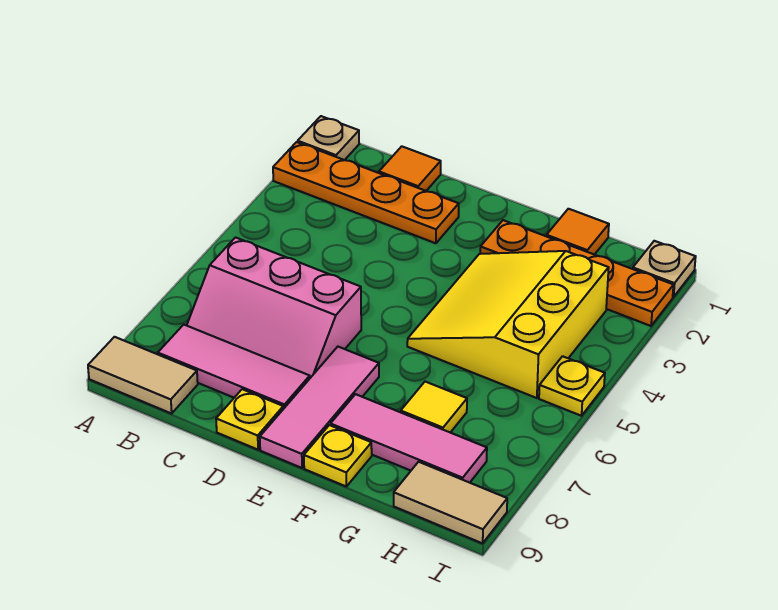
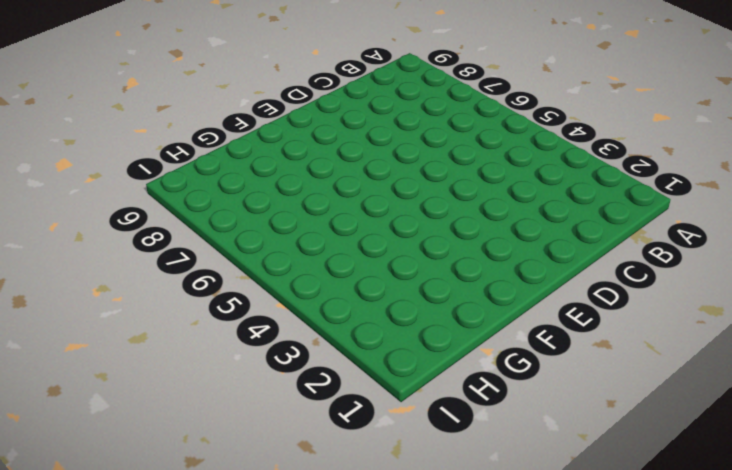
none -> tan 1x1 plate [298,116,359,160]
none -> orange 1x4 plate [273,142,459,243]
none -> tan 1x2 tile [88,337,198,414]

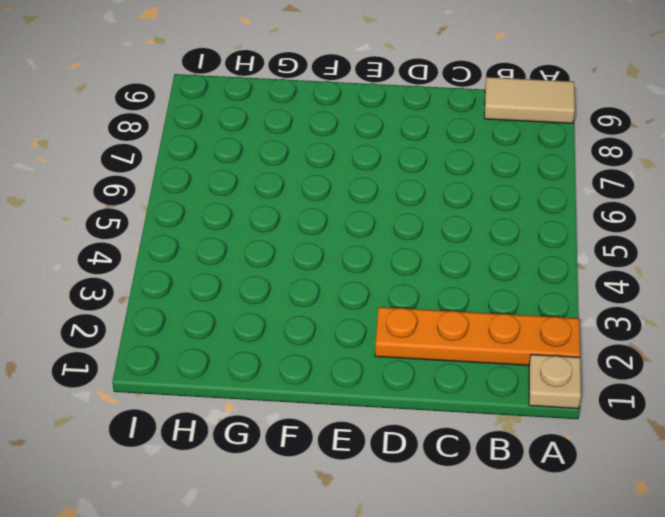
none -> pink 2x3 slope [187,238,361,378]
none -> pink 1x3 tile [158,325,310,409]
none -> orange 1x1 tile [379,146,441,191]

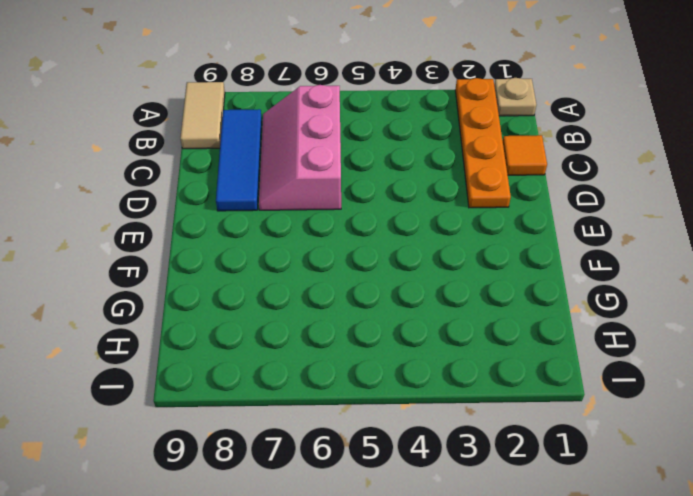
blue 1x3 tile [216,109,262,211] -> pink 1x3 tile [158,325,310,409]
none -> yellow 1x1 plate [216,389,283,450]
none -> pink 1x3 tile [260,347,379,468]
none -> orange 1x4 plate [480,220,673,326]

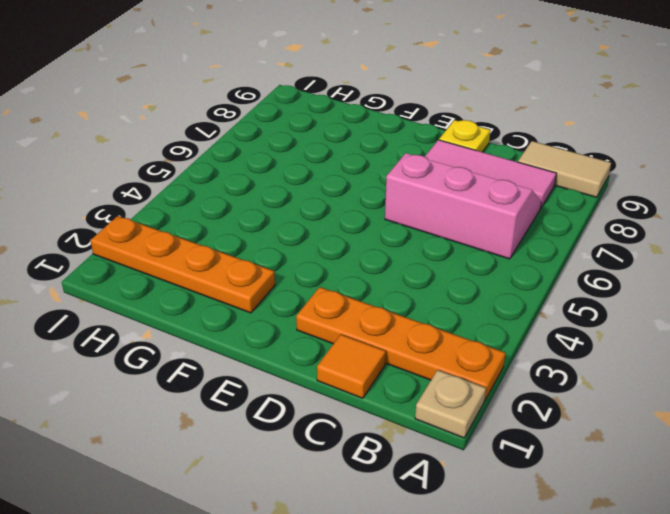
none -> pink 1x3 tile [260,347,379,468]
none -> yellow 3x3 slope [407,251,609,398]
none -> pink 1x3 tile [331,394,487,483]

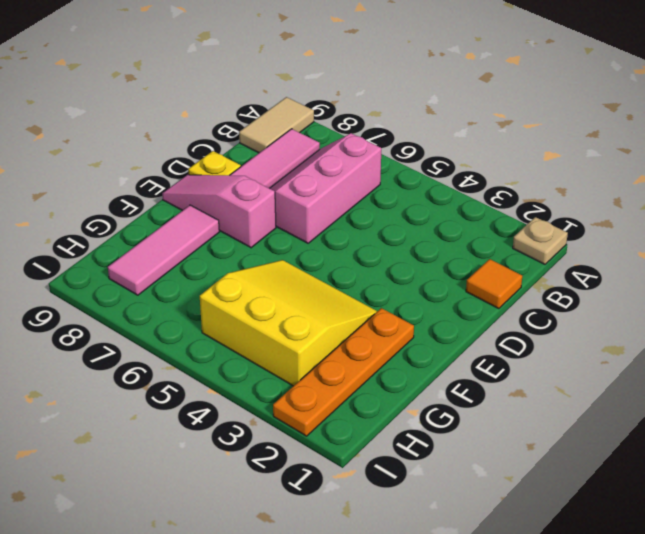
pink 1x3 slope [162,175,276,248] -> pink 1x3 tile [260,347,379,468]
none -> orange 1x4 plate [273,142,459,243]
none -> yellow 1x1 plate [304,425,372,487]
none -> orange 1x1 tile [547,209,609,255]

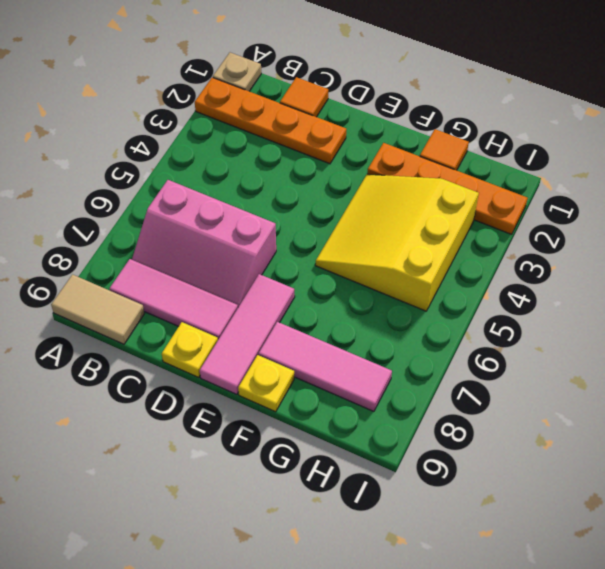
none -> yellow 1x1 tile [401,382,467,433]
none -> tan 1x2 tile [394,462,507,543]
none -> tan 1x1 plate [633,241,696,297]

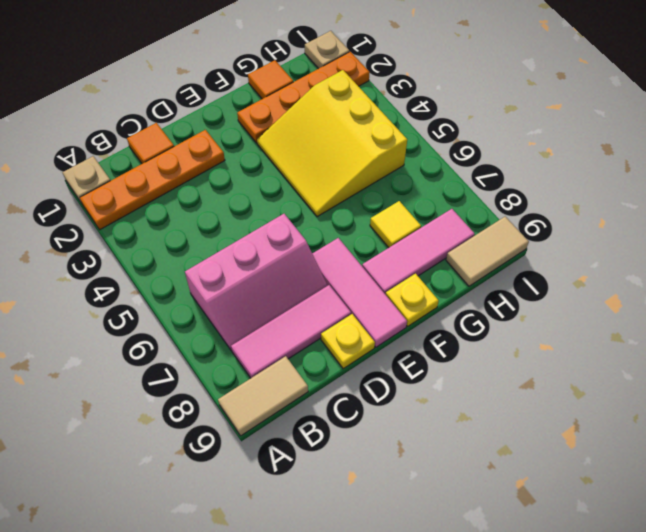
none -> yellow 1x1 plate [539,356,605,416]

